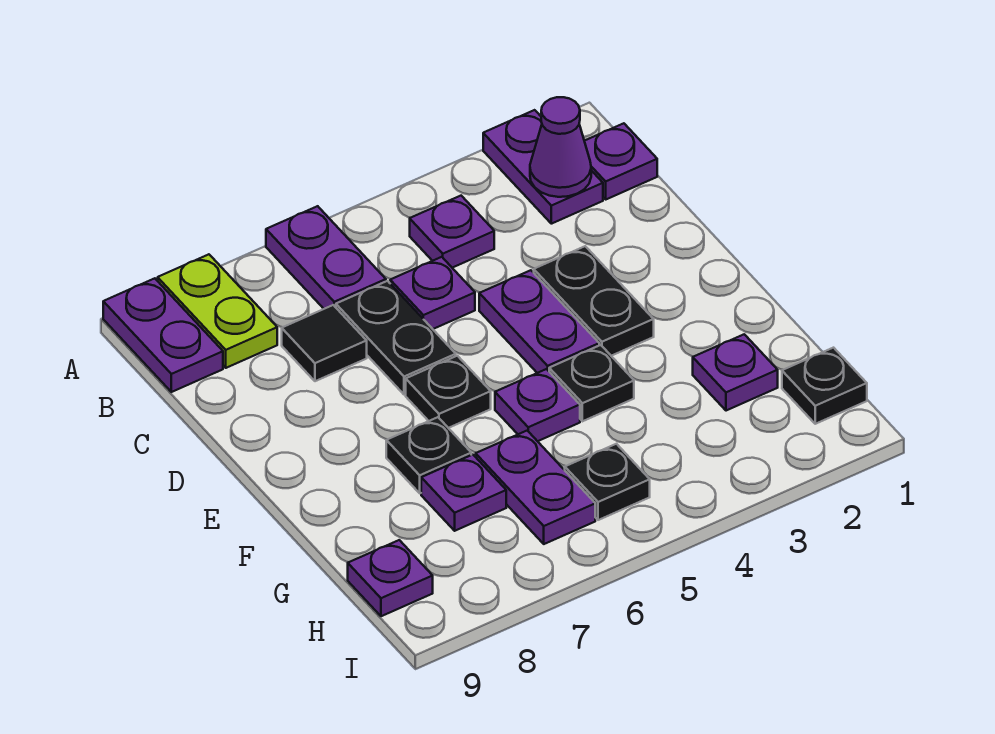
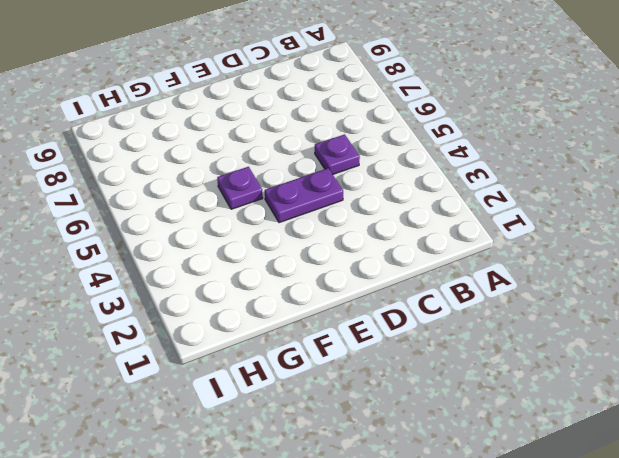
none -> purple 1x2 plate [483,110,603,224]
none -> purple 1x2 plate [266,206,386,309]
none -> lime 1x2 plate [158,254,277,368]

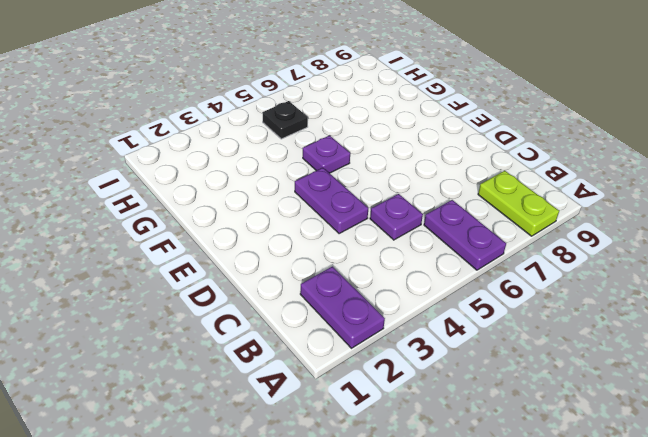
none -> purple 1x2 plate [103,278,223,392]
none -> purple 1x1 plate [585,123,657,199]
none -> purple 1x1 plate [410,196,494,268]

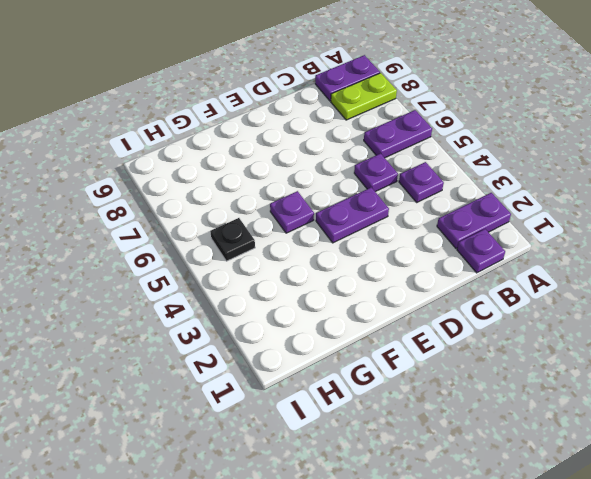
none -> black 1x2 plate [336,281,456,395]
none -> black 1x1 tile [282,305,367,381]
none -> black 1x2 plate [534,246,654,356]

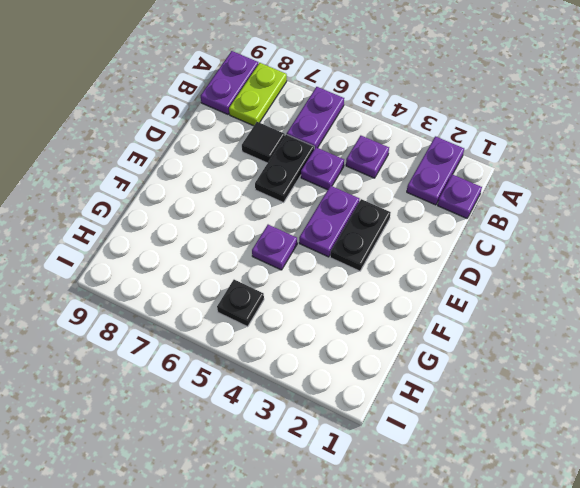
none -> black 1x1 plate [406,356,491,428]
none -> black 1x1 plate [549,345,634,421]
none -> black 1x1 plate [386,417,471,493]

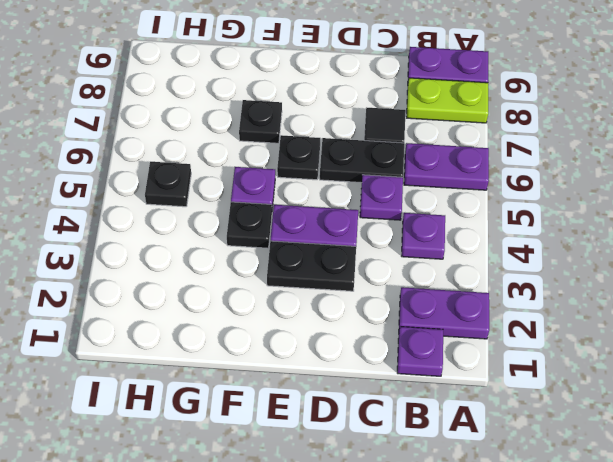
none -> purple 1x1 plate [693,334,778,411]
none -> purple 1x2 plate [476,431,595,544]
none -> purple 1x1 plate [421,455,506,531]

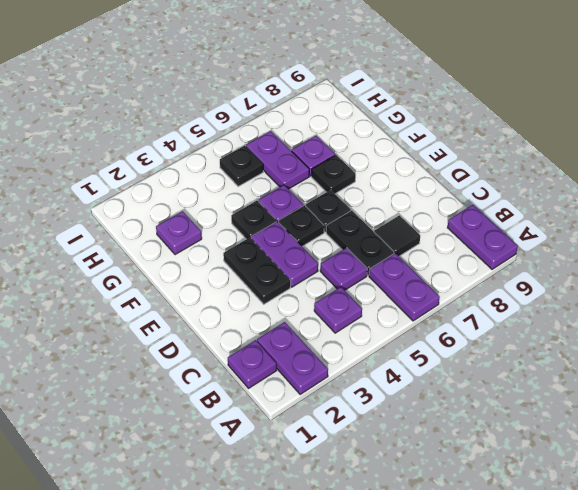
black 1x1 plate [279,205,324,246] -> black 1x1 plate moved to [782,348,867,424]
none -> lime 1x2 plate [158,254,277,368]
none -> purple 1x1 plate [348,540,433,616]
none -> purple 1x1 cone [530,97,591,197]

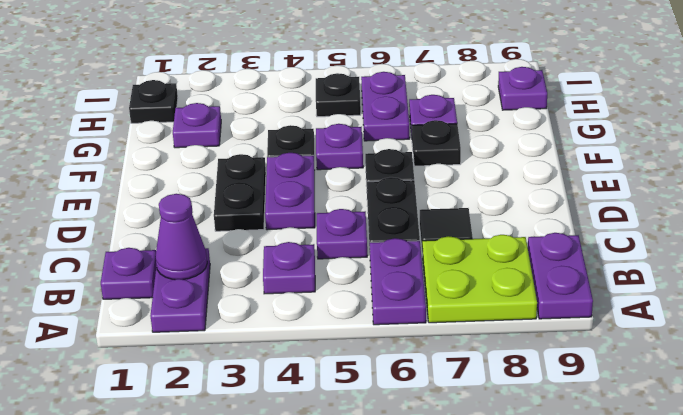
lime 2x2 plate [422,235,537,323] -> lime 1x2 plate [158,254,277,368]

